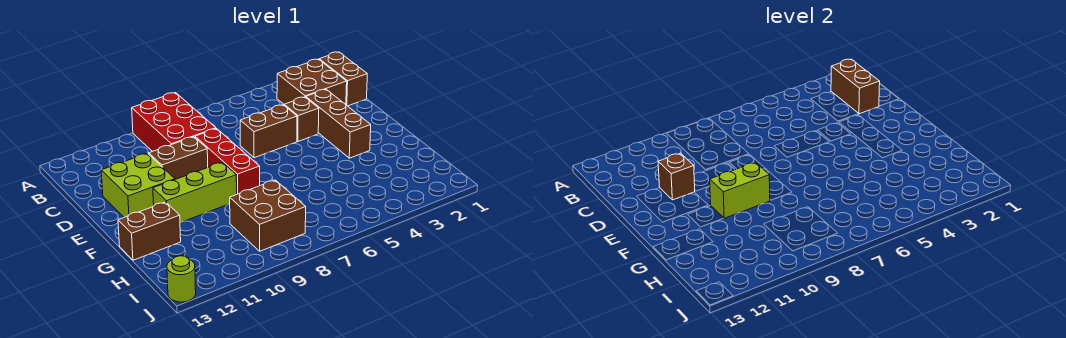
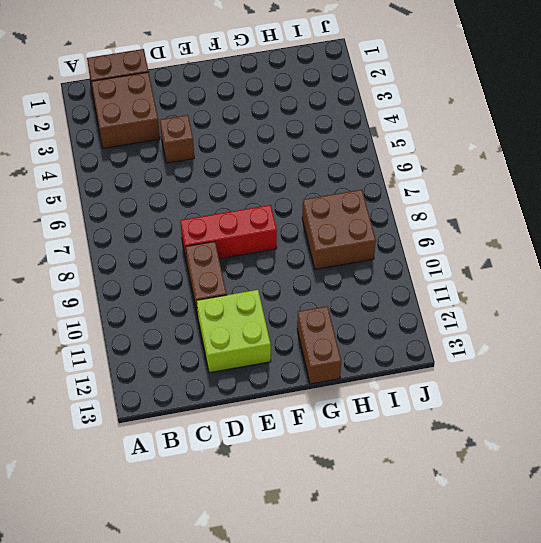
none -> red 2x3 brick [132,93,216,151]
none -> brown 1x3 brick [306,89,371,158]
none -> brown 1x2 brick [240,105,297,158]

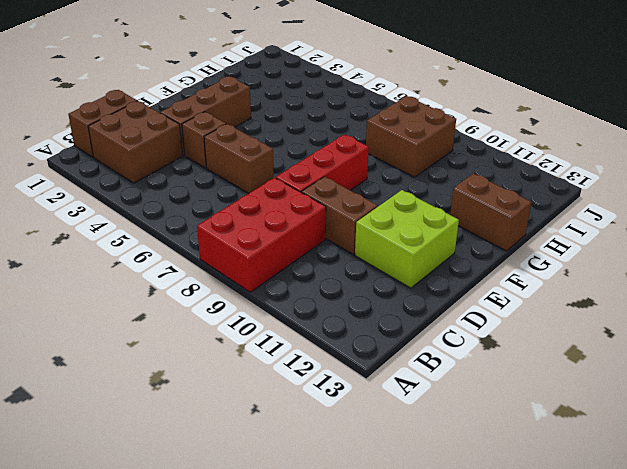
none -> lime 1x3 brick [153,162,237,223]
none -> lime 1x1 round brick [167,256,196,302]
none -> brown 1x2 brick [831,59,880,114]

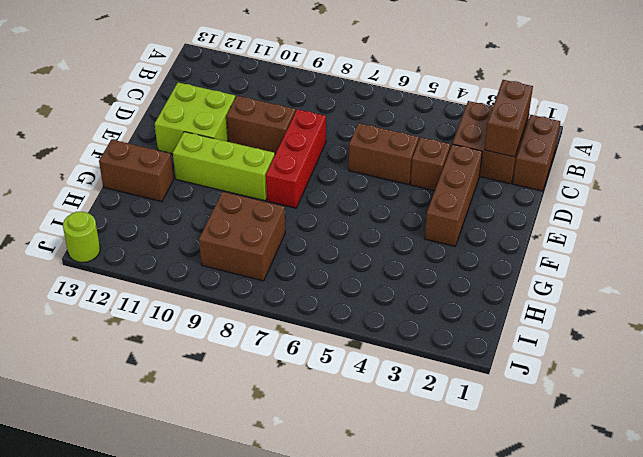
none -> red 2x3 brick [132,93,216,151]
none -> brown 1x1 brick [658,153,695,200]
none -> lime 1x2 brick [710,162,770,218]

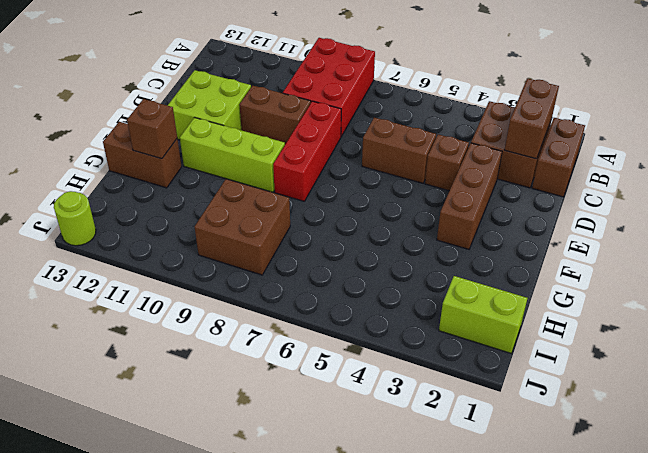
brown 1x1 brick [127,99,177,159] -> brown 1x1 brick moved to [658,153,695,200]
lime 1x2 brick [439,276,527,353] -> lime 1x2 brick moved to [710,162,770,218]

